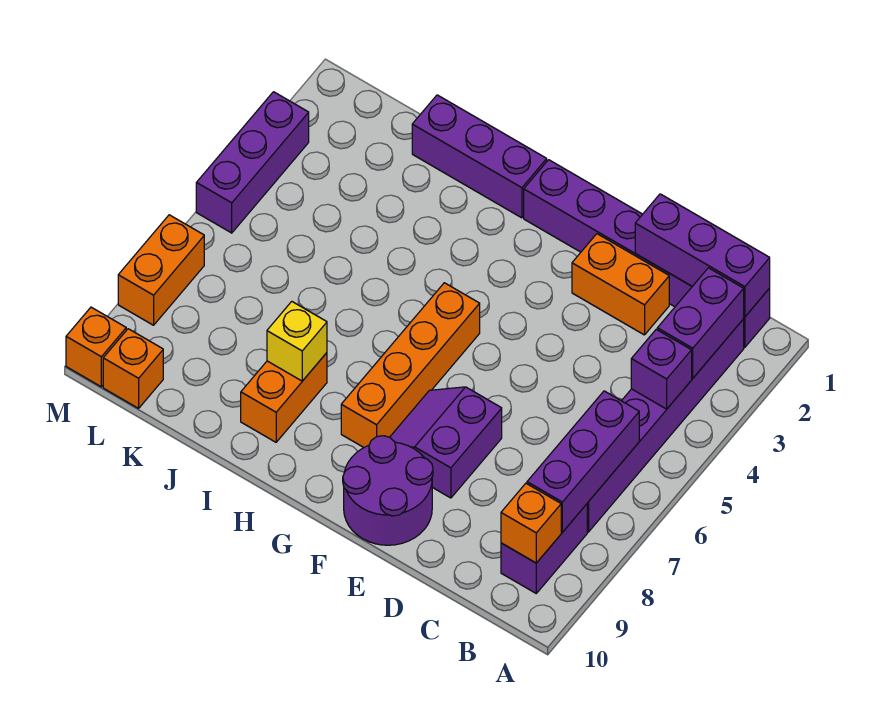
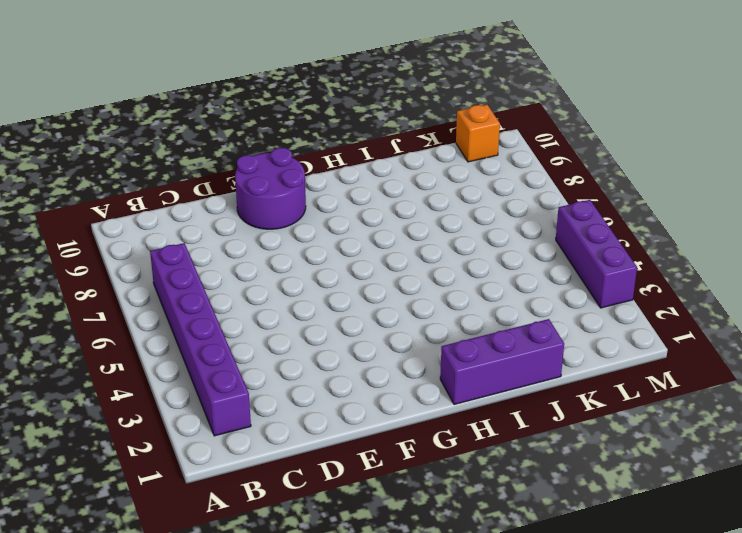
none -> purple 1x6 brick [524,160,770,347]
none -> purple 1x2 brick [501,504,587,593]
none -> orange 1x2 brick [572,234,669,335]

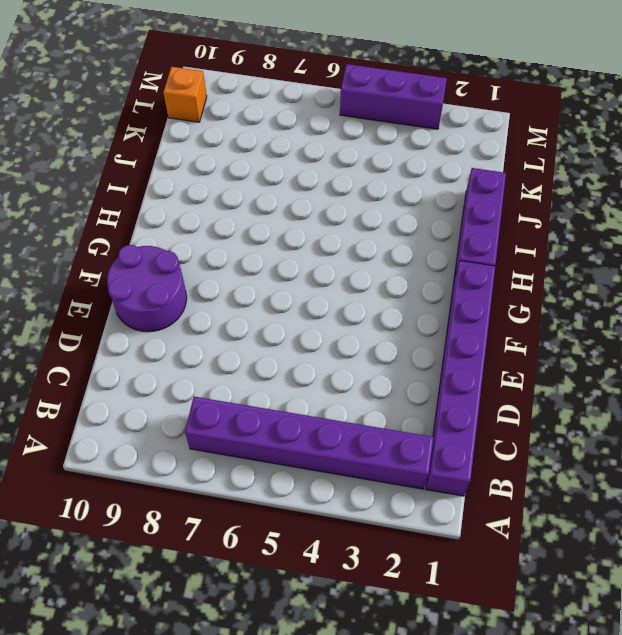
none -> purple 1x2 brick [501,504,587,593]
none -> orange 1x2 brick [572,234,669,335]
none -> purple 2x2 slope [390,387,502,498]

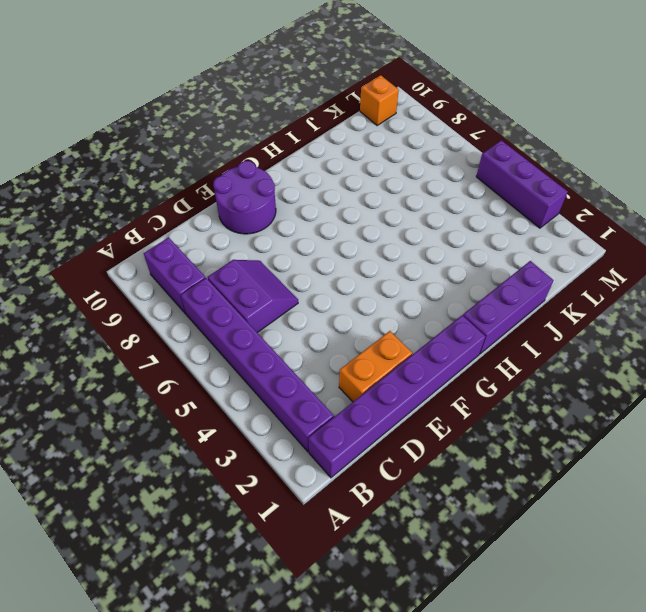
purple 2x2 slope [208,260,298,333] -> purple 2x2 slope moved to [390,387,502,498]
none -> orange 1x4 brick [341,283,480,447]
none -> orange 1x2 brick [241,353,327,442]
none -> orange 1x2 brick [118,215,204,325]

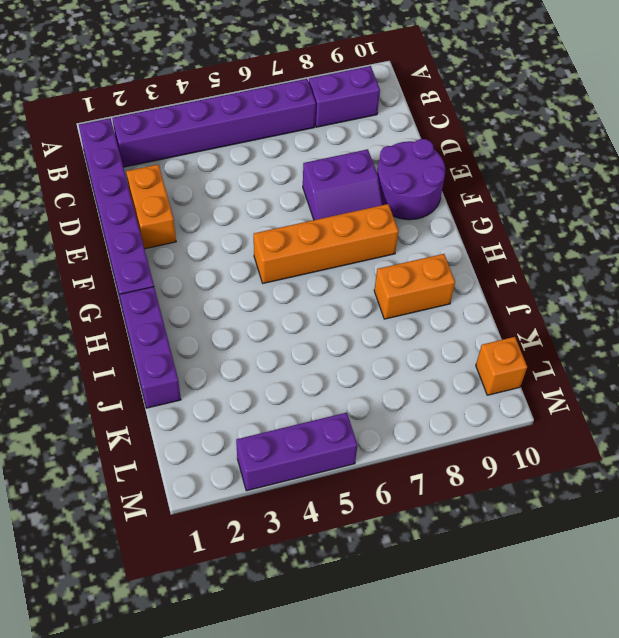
none -> orange 1x2 brick [118,215,204,325]
none -> orange 1x1 brick [66,307,126,387]
none -> purple 1x3 brick [635,194,770,317]

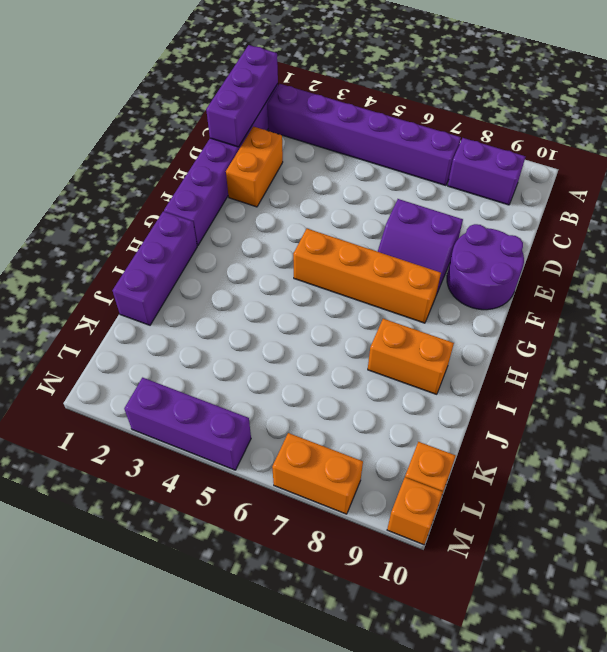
none -> purple 1x2 brick [657,268,744,378]
none -> purple 1x1 brick [631,329,692,409]
none -> purple 1x3 brick [527,391,639,532]

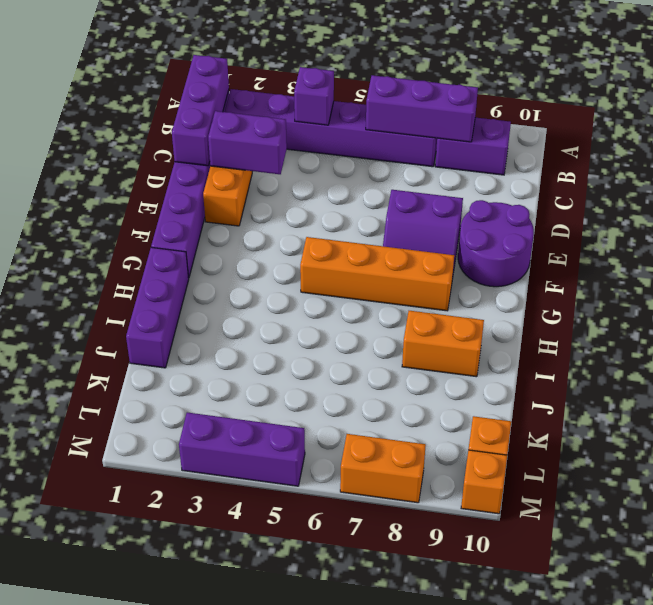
purple 1x2 brick [208,111,287,174] -> purple 1x2 brick moved to [657,268,744,378]
none -> orange 1x1 brick [501,483,561,563]
none -> yellow 1x1 brick [267,302,327,381]

